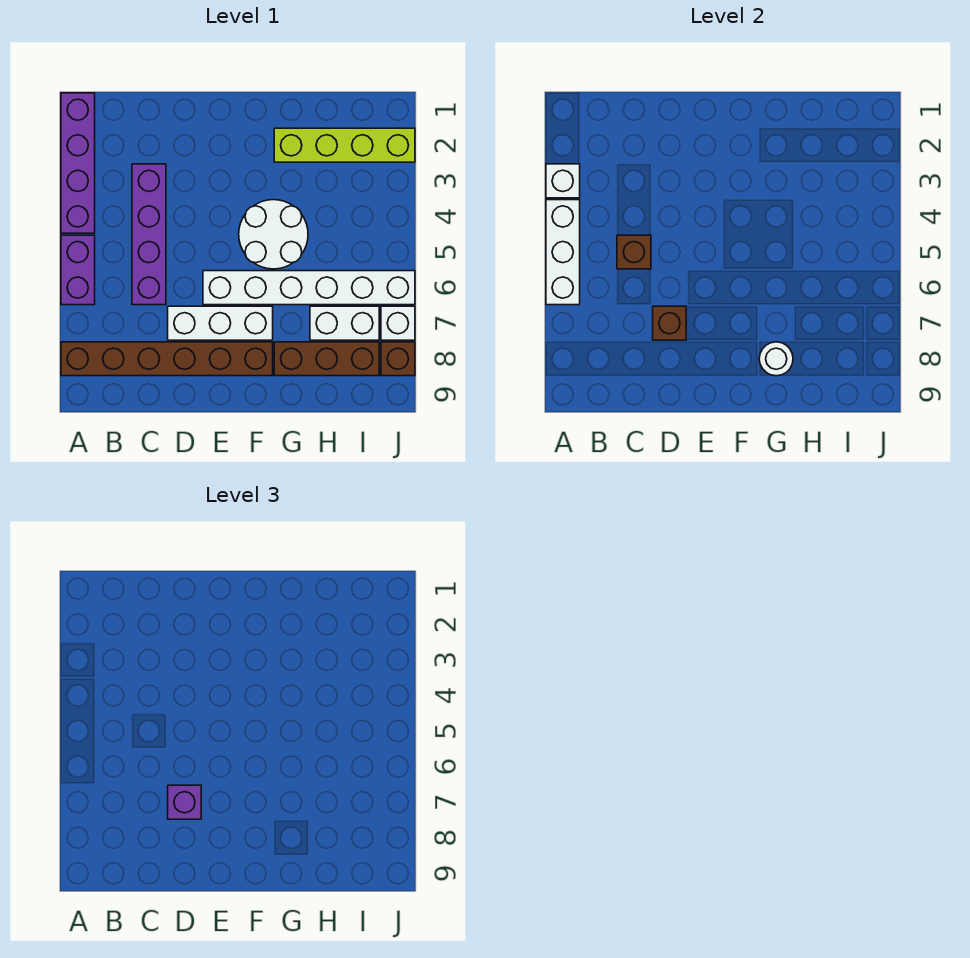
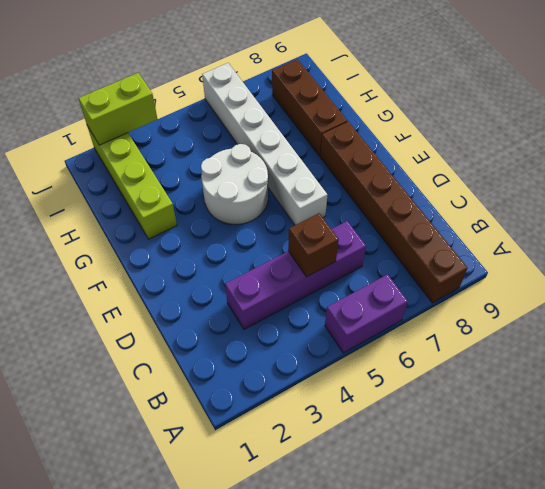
lime 1x2 brick [78,73,157,145] -> none
none -> purple 1x4 brick [61,93,95,233]
none -> white 1x3 brick [168,306,273,340]
none -> white 1x2 brick [310,306,379,340]

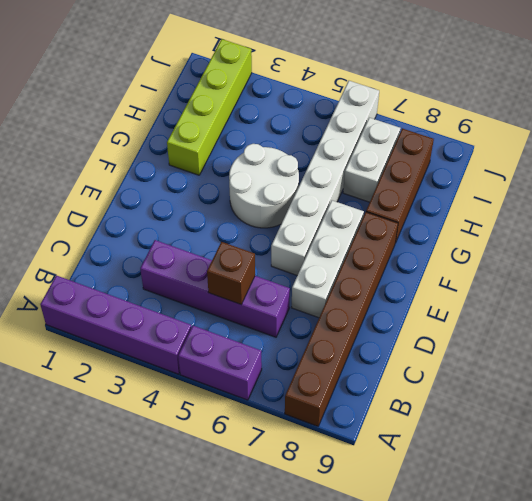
none -> white 1x1 brick [381,306,415,340]
none -> brown 1x1 brick [381,342,415,376]
none -> white 1x1 brick [546,164,580,198]

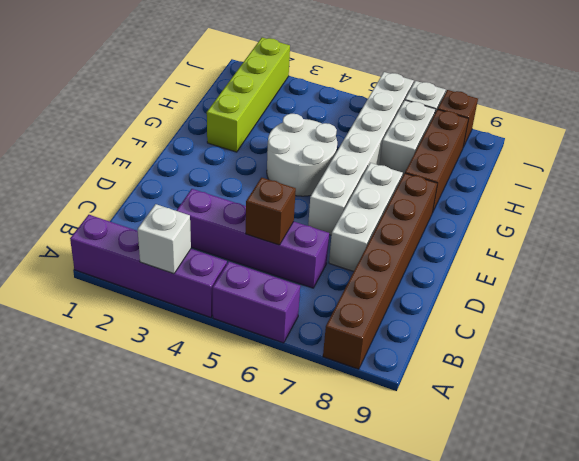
none -> white 1x3 brick [546,200,580,305]
none -> brown 1x1 brick [653,306,686,340]
none -> white 1x1 round brick [759,342,793,376]

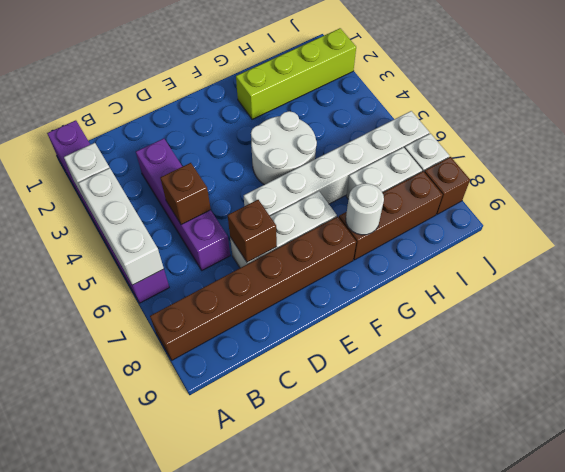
none -> purple 1x1 brick [168,785,201,819]

